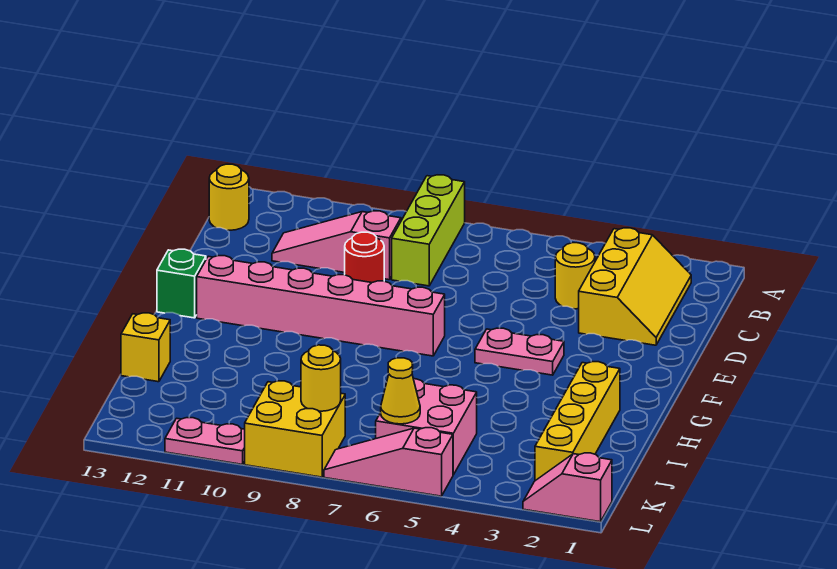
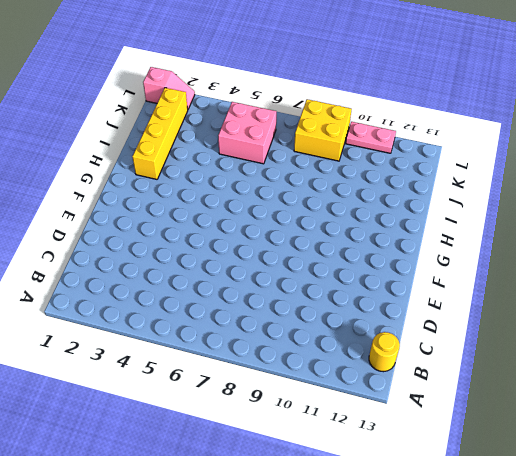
none -> lime 1x3 brick [392,175,465,286]
none -> yellow 2x3 slope [579,228,691,345]
none -> yellow 1x1 round brick [555,243,595,309]

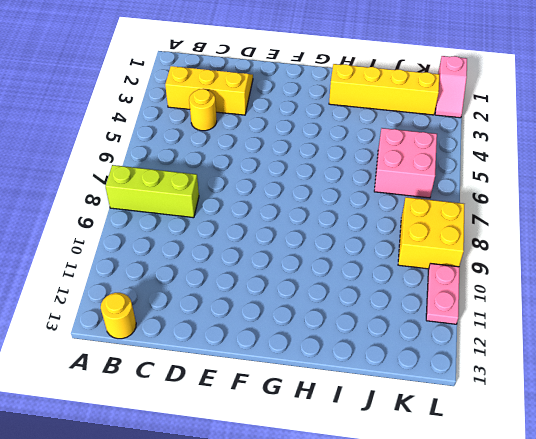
none -> pink 1x3 slope [272,211,401,280]
none -> red 1x1 round brick [345,232,384,283]
none -> pink 1x2 plate [475,328,564,375]

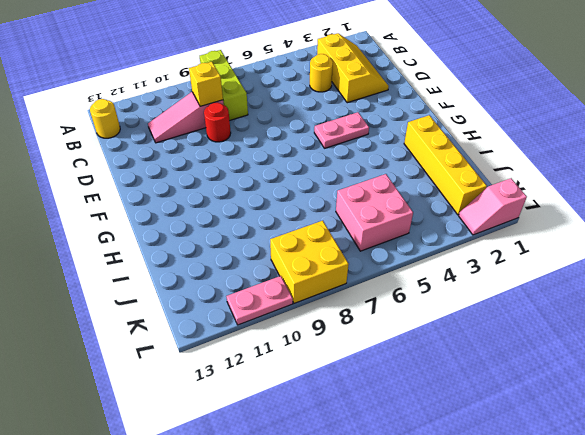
yellow 1x1 brick [189,62,223,106] -> yellow 1x1 brick moved to [121,313,170,382]
none -> pink 1x6 brick [197,256,445,356]
none -> green 1x1 brick [157,249,206,318]
none -> pink 1x3 slope [324,428,453,496]

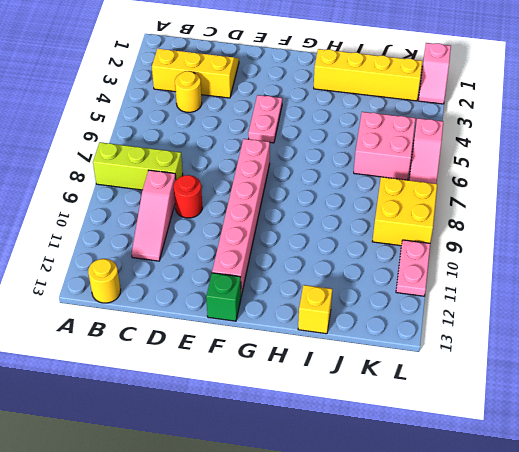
none -> yellow 1x1 cone [381,358,420,424]
none -> yellow 1x1 round brick [301,345,341,411]

